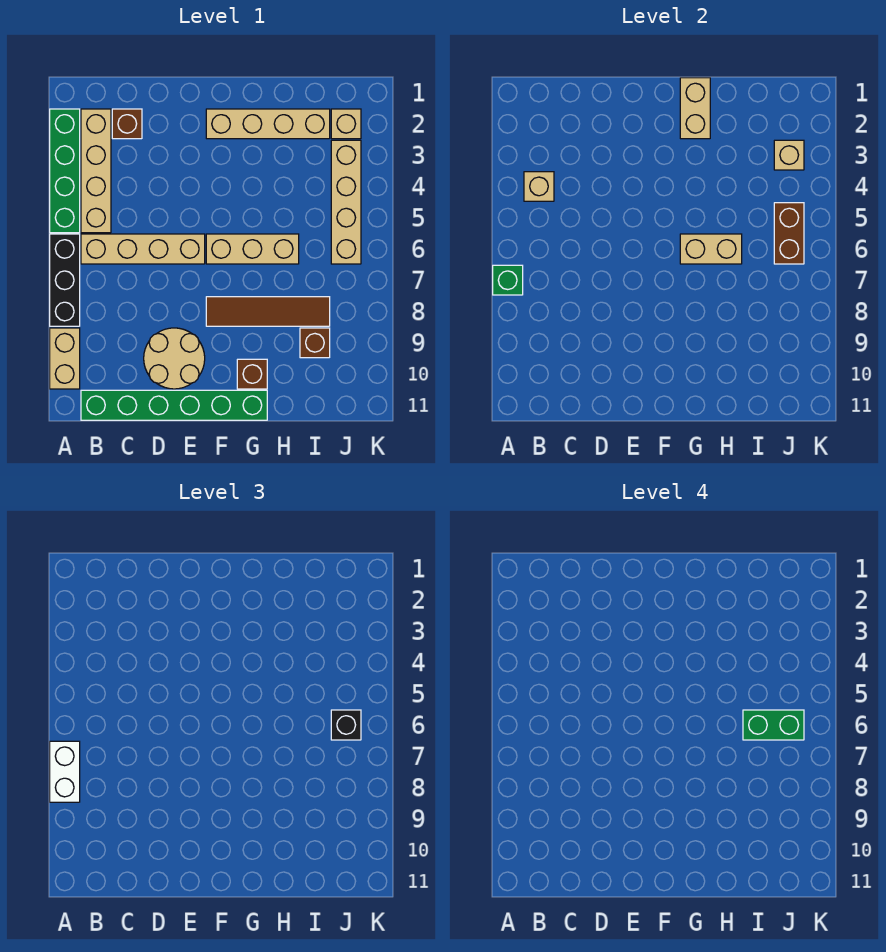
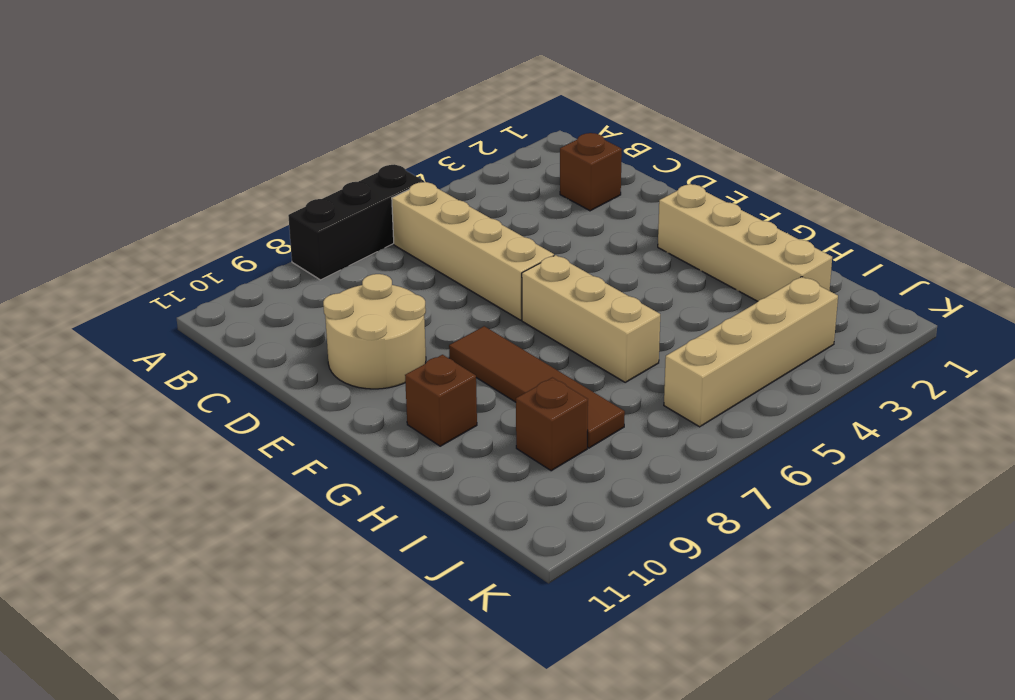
none -> green 1x4 brick [50,109,80,233]
none -> tan 1x2 brick [50,328,80,389]
none -> tan 1x4 brick [81,109,111,233]

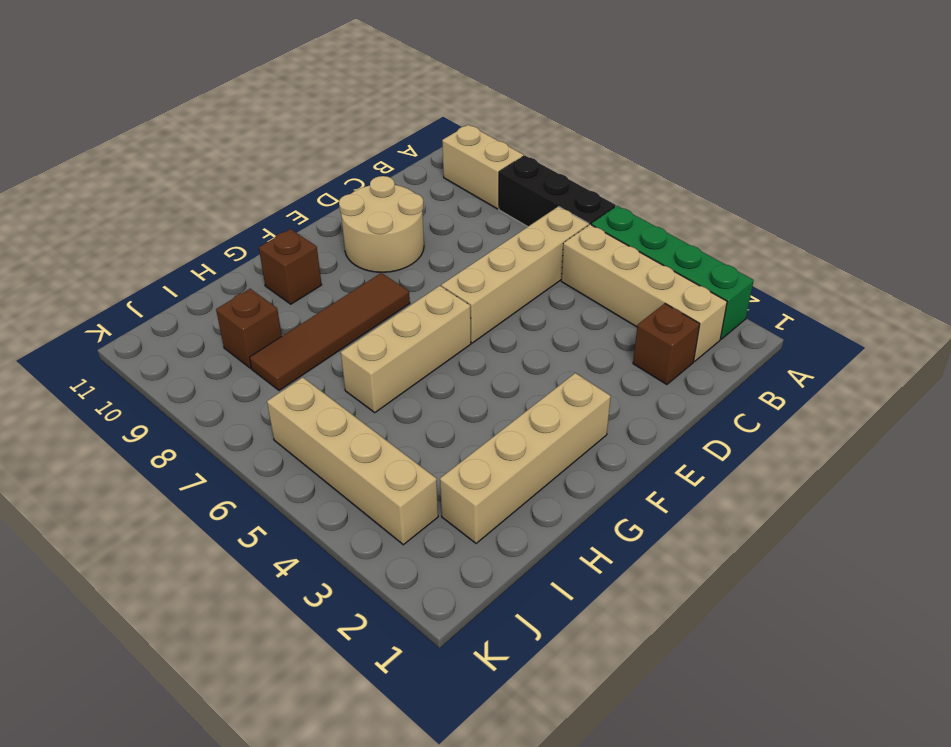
none -> green 1x6 brick [81,390,267,420]
none -> tan 1x1 brick [331,109,361,139]
none -> green 1x1 brick [493,265,523,295]

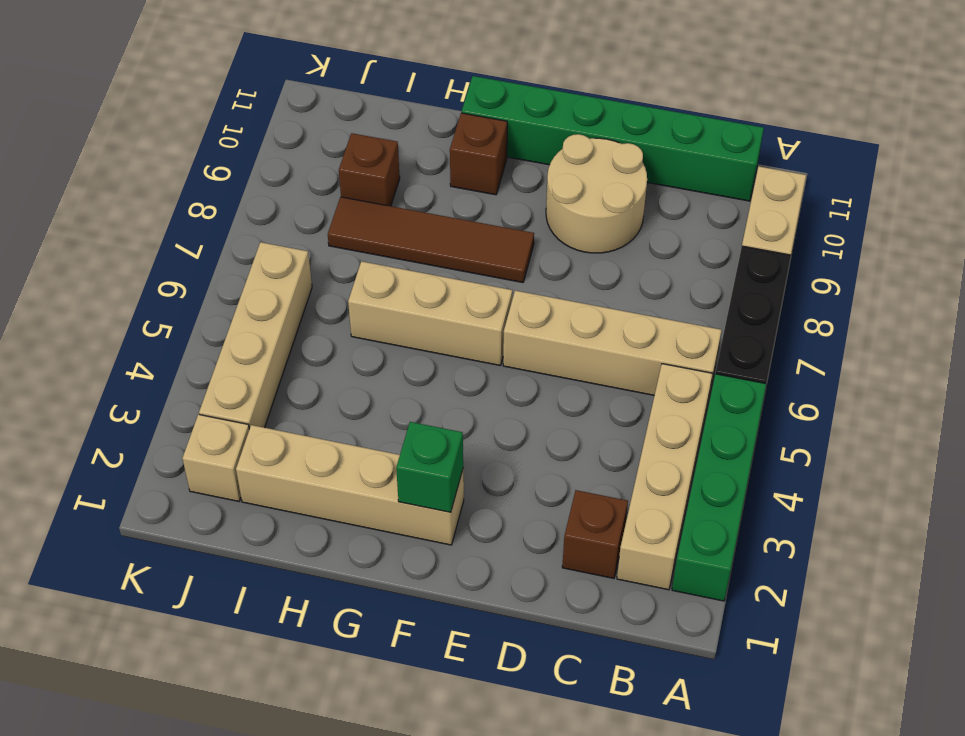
green 1x1 brick [396,422,463,512] -> green 1x1 brick moved to [493,265,523,295]
none -> tan 1x1 brick [524,172,554,201]
none -> tan 1x2 brick [680,78,710,139]
none -> tan 1x2 brick [680,234,742,264]

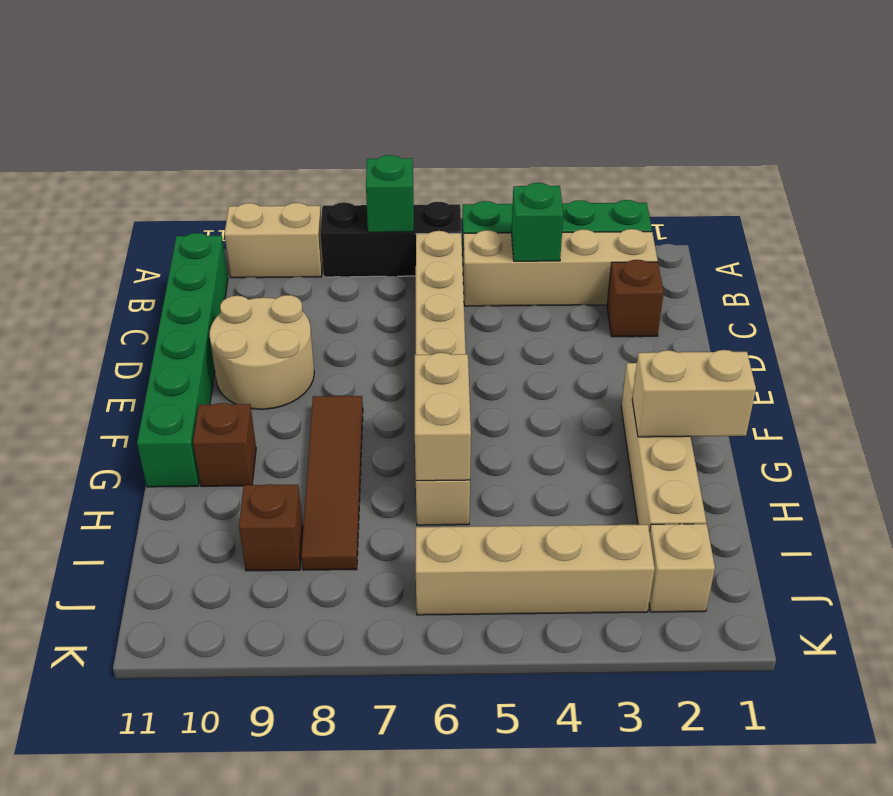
green 1x1 brick [511,183,563,261] -> tan 1x1 brick [524,172,554,201]
none -> tan 1x1 brick [774,140,804,170]
none -> brown 1x2 brick [774,203,804,264]
none -> white 1x2 brick [50,741,80,802]

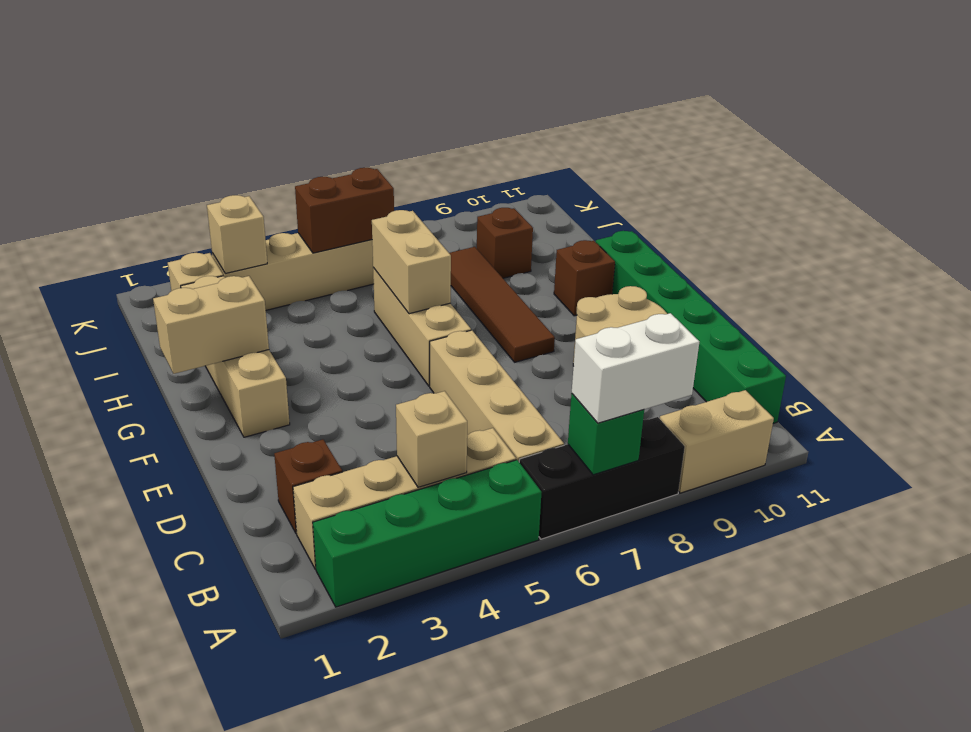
none -> black 1x1 brick [331,710,361,740]
none -> green 1x2 brick [743,710,804,740]

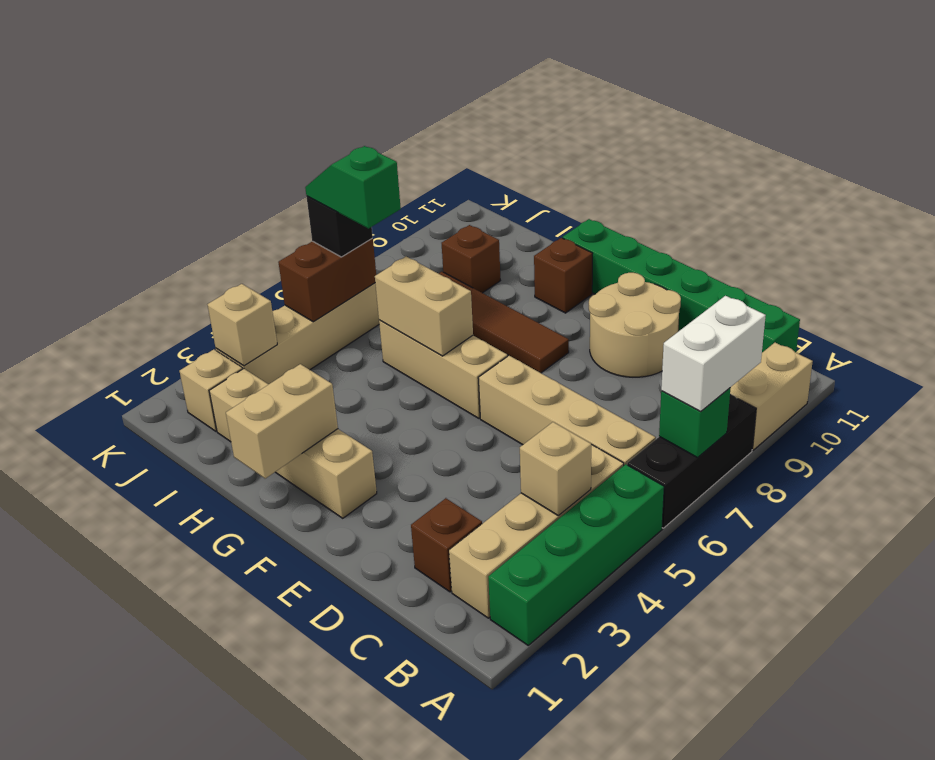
green 1x2 slope [305,146,401,229] -> green 1x2 brick [743,710,804,740]

